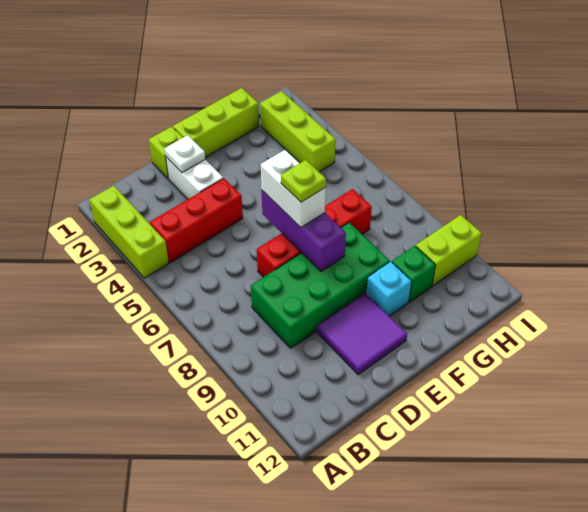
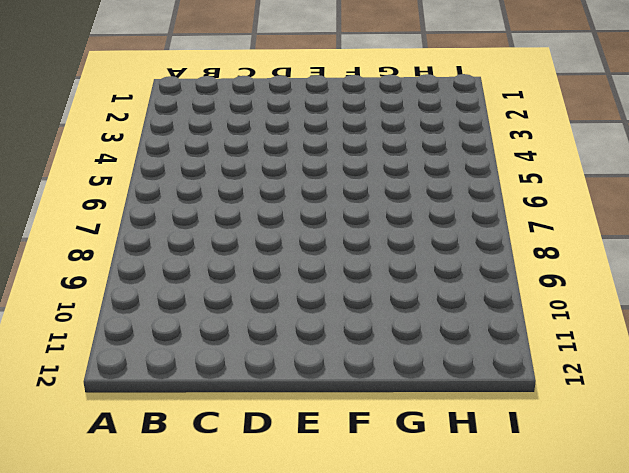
none -> lime 1x3 brick [89,186,169,278]
none -> red 1x3 brick [150,178,243,263]
none -> green 2x4 brick [251,223,390,348]

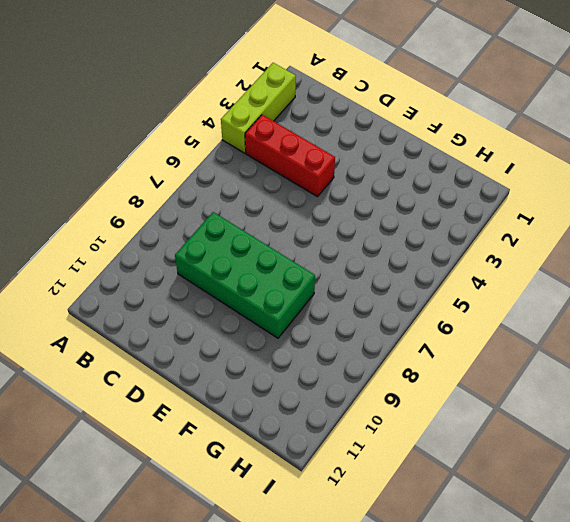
none -> lime 1x1 brick [149,127,183,179]
none -> white 1x2 brick [166,157,223,199]
none -> red 1x4 brick [257,189,372,277]

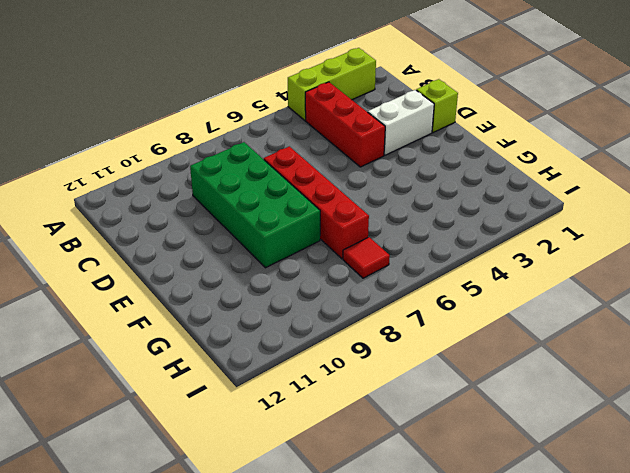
red 1x1 tile [343,237,390,278] -> none
none -> purple 2x2 tile [317,293,407,375]
none -> lime 1x3 brick [173,88,259,157]
none -> cyan 1x1 brick [366,262,412,316]

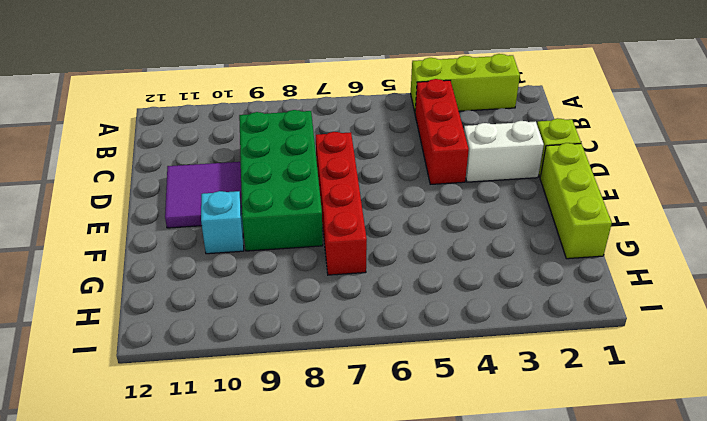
none -> green 1x1 brick [392,246,435,302]
none -> lime 1x3 brick [260,91,336,172]
none -> lime 1x2 brick [416,215,482,286]

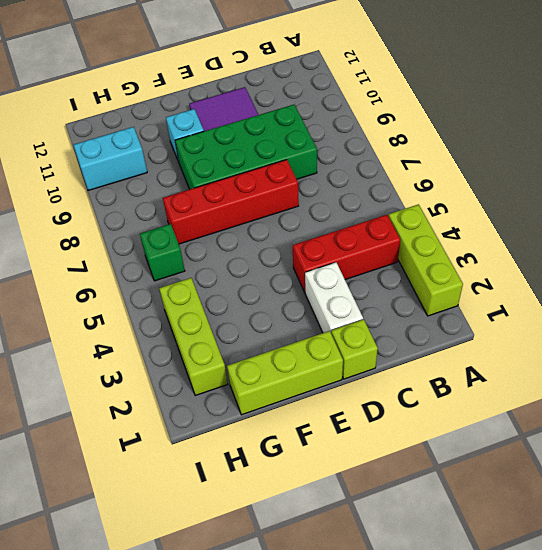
green 1x1 brick [140,224,185,281] -> green 1x1 brick moved to [392,246,435,302]
cyan 1x2 brick [74,127,147,191] -> lime 1x2 brick [416,215,482,286]
none -> white 1x1 plate [165,135,205,173]
none -> purple 1x3 brick [262,191,346,271]
none -> white 1x2 brick [261,150,326,227]

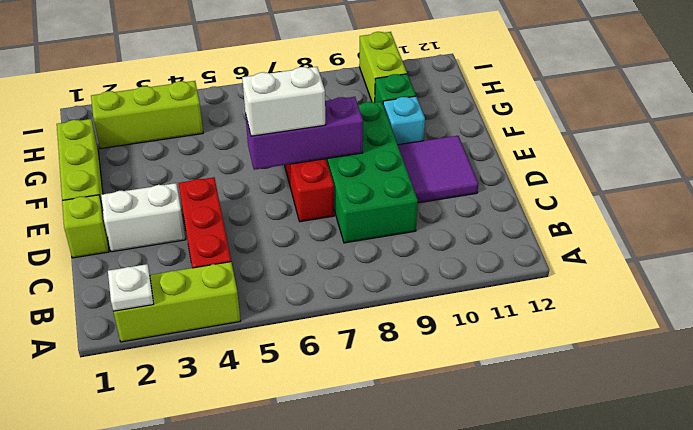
white 1x1 plate [108,264,154,311] -> white 1x1 plate moved to [165,135,205,173]
none -> lime 1x1 plate [281,160,326,202]

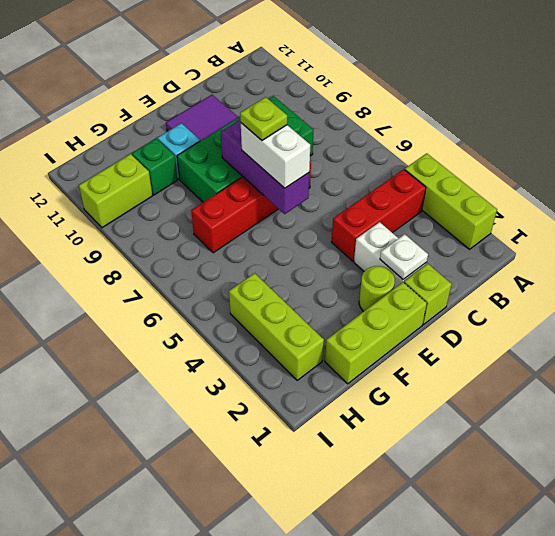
lime 1x1 round brick [359,266,395,312] -> none

